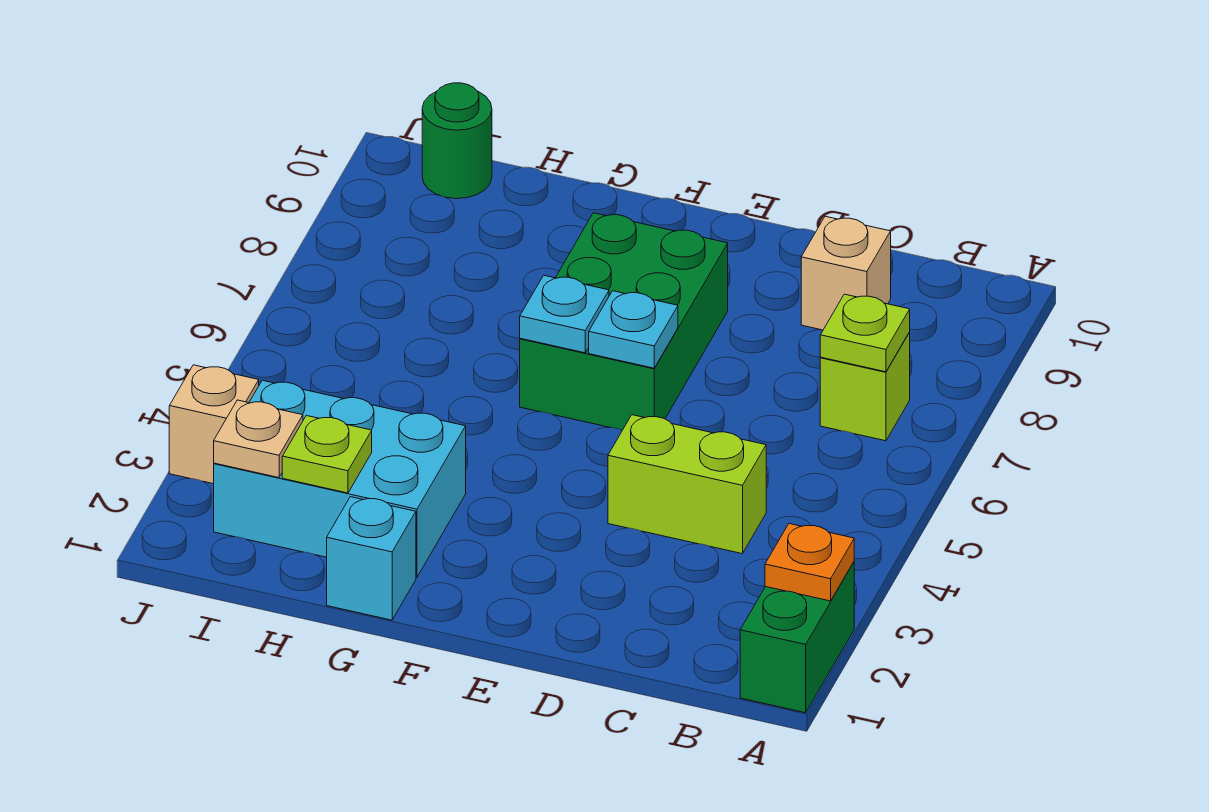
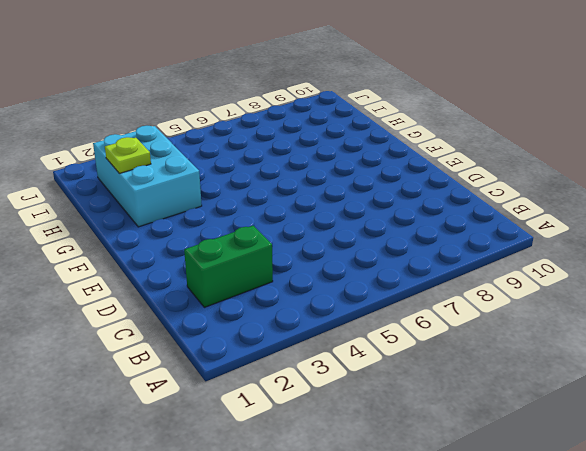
green 1x2 brick [184,226,273,307] -> green 1x2 brick moved to [740,562,854,713]
none -> lime 1x1 brick [820,333,910,441]
none -> lime 1x2 brick [608,415,766,554]
none -> tan 1x1 brick [801,216,891,330]

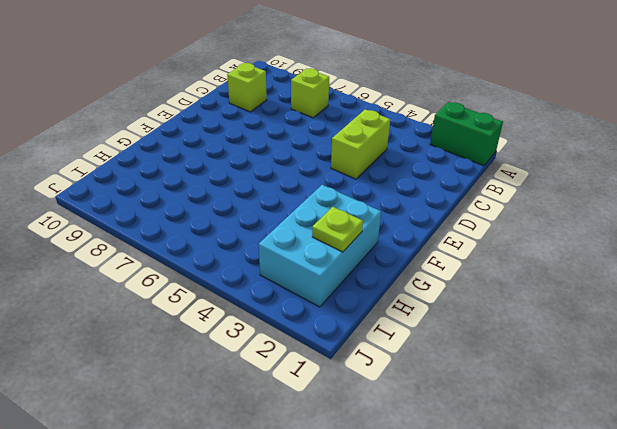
lime 1x1 brick [227,63,267,112] -> tan 1x1 brick [801,216,891,330]
none -> green 2x3 brick [520,213,728,430]
none -> cyan 1x1 brick [327,497,416,620]
none -> green 1x1 round brick [422,83,492,199]

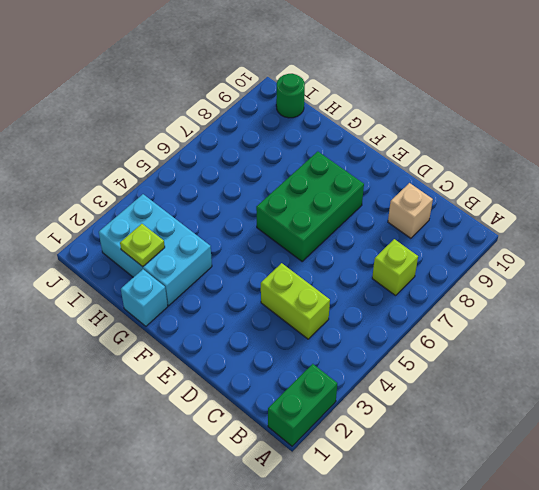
none -> tan 1x1 brick [169,365,259,484]
none -> orange 1x1 plate [765,524,854,601]
none -> lime 1x1 plate [820,294,910,372]

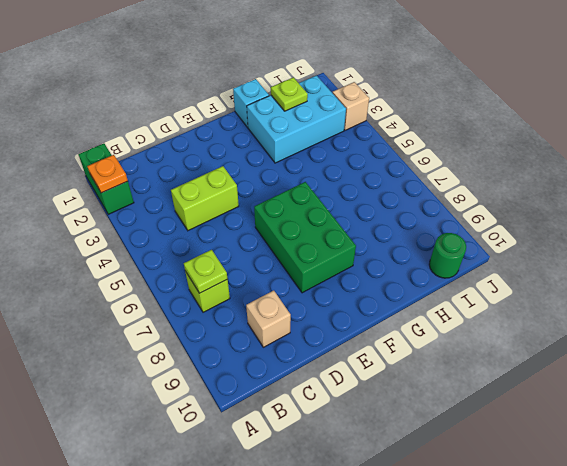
none -> cyan 1x1 plate [589,291,678,368]
none -> cyan 1x1 plate [520,275,609,353]
none -> tan 1x1 plate [214,400,303,478]

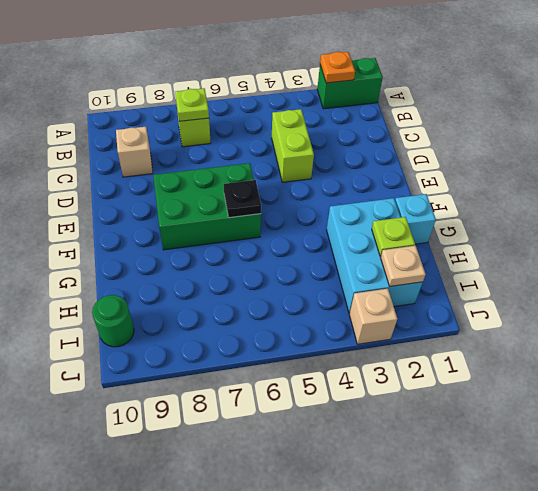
black 1x1 plate [224,180,261,218] -> cyan 1x1 plate [520,275,609,353]
none -> cyan 1x1 plate [589,291,678,368]

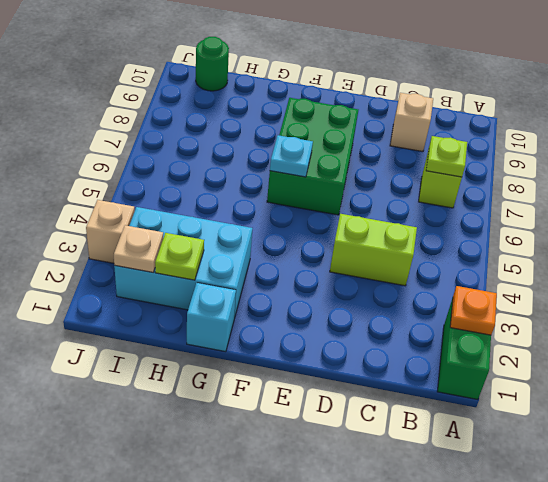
none -> cyan 1x1 plate [589,291,678,368]

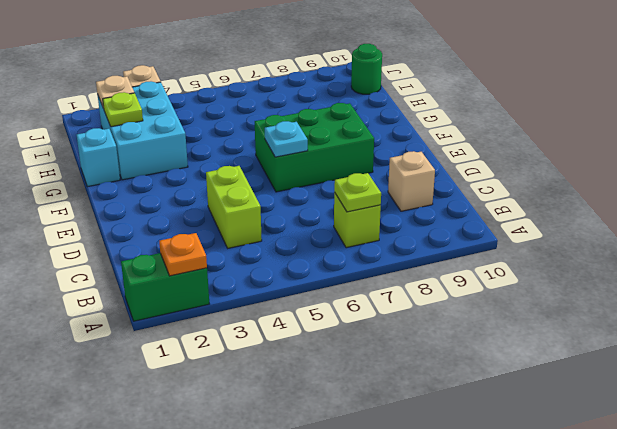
none -> cyan 1x1 plate [520,275,609,353]

